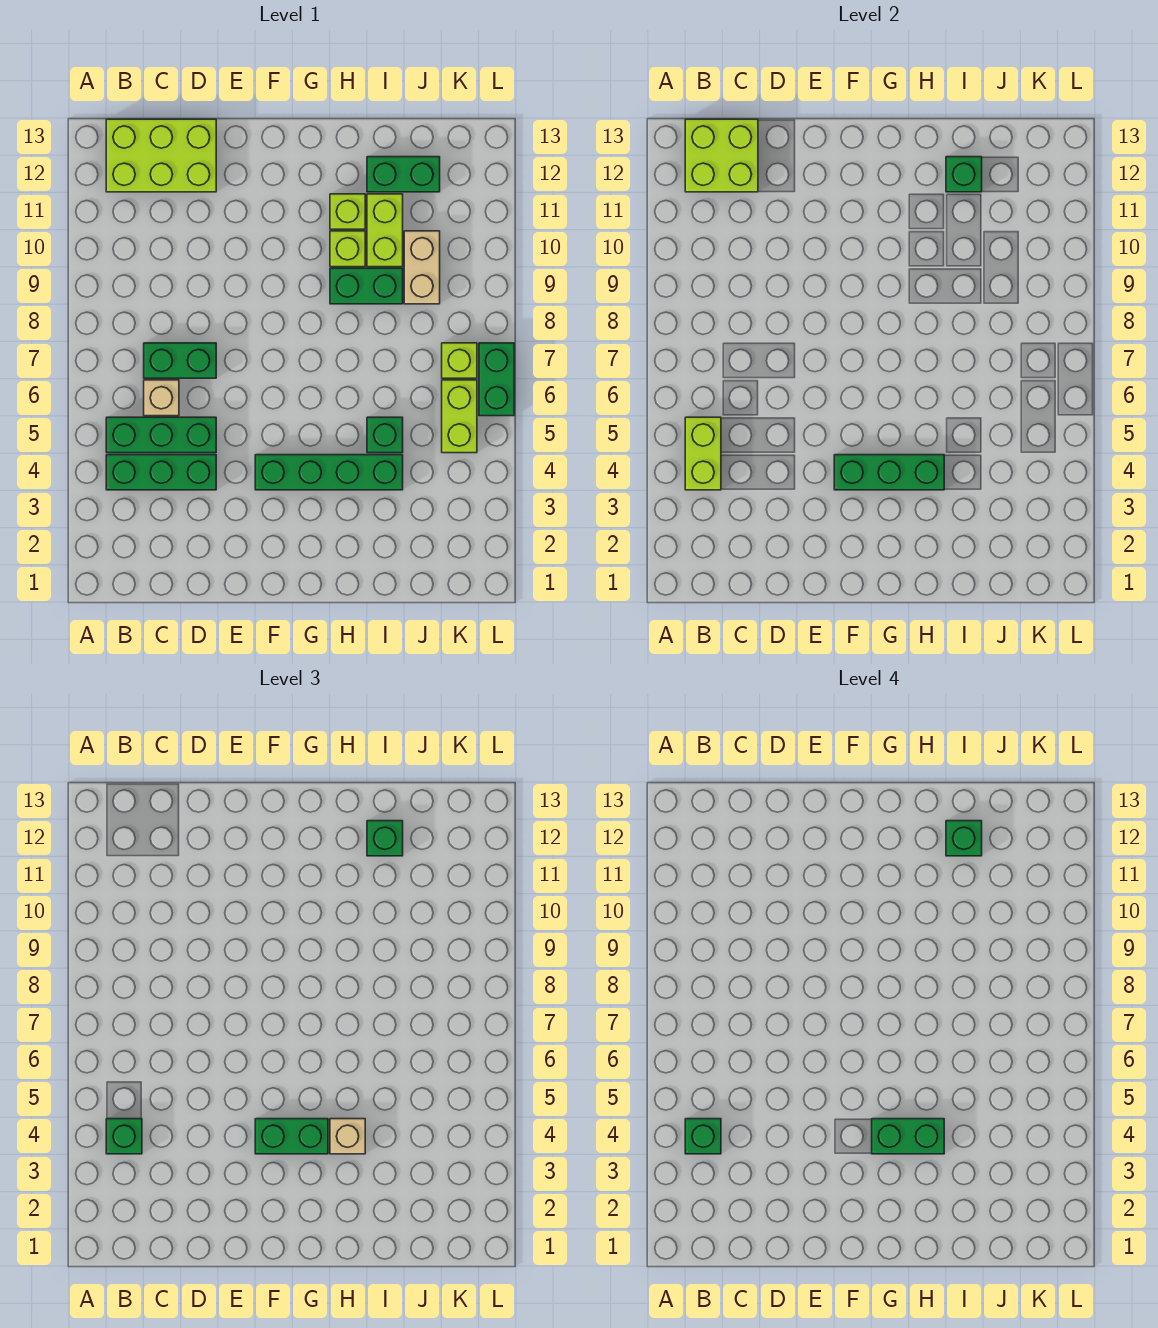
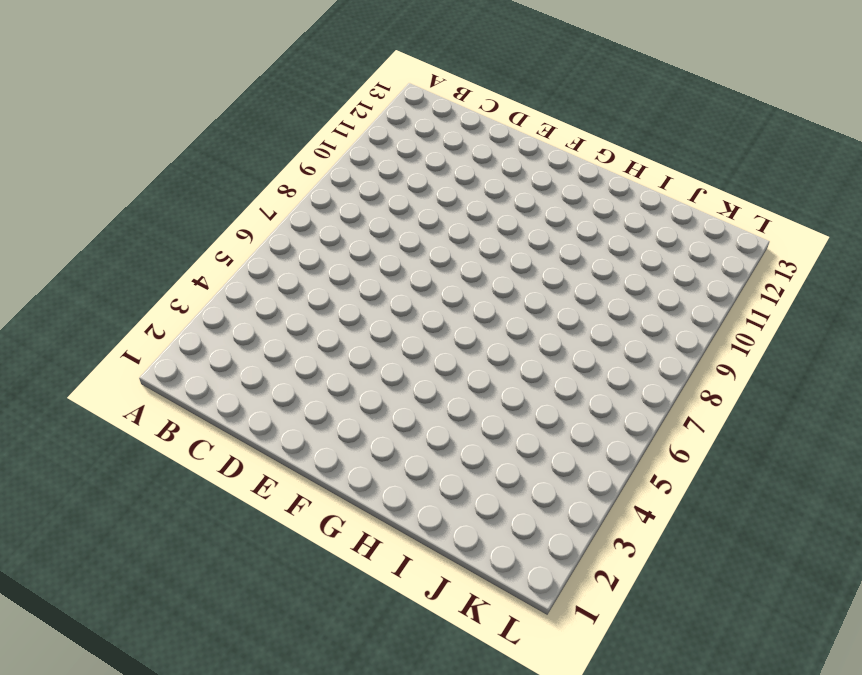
none -> green 1x3 brick [106,455,216,490]
none -> green 1x3 brick [106,417,216,453]
none -> lime 2x3 brick [106,119,216,192]

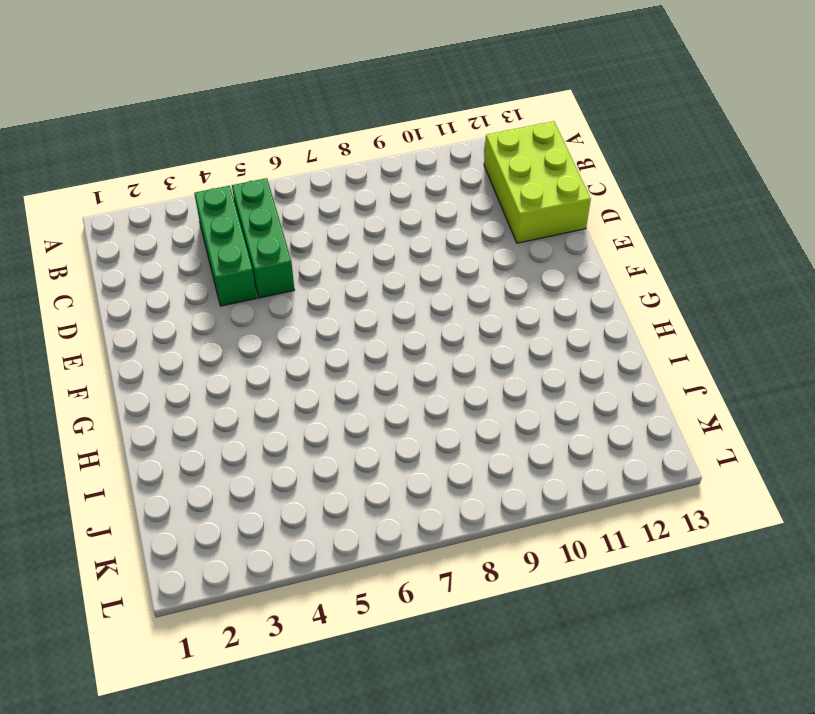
none -> tan 1x1 brick [144,380,179,416]
none -> green 1x2 brick [144,343,216,378]
none -> green 1x4 brick [255,455,403,490]

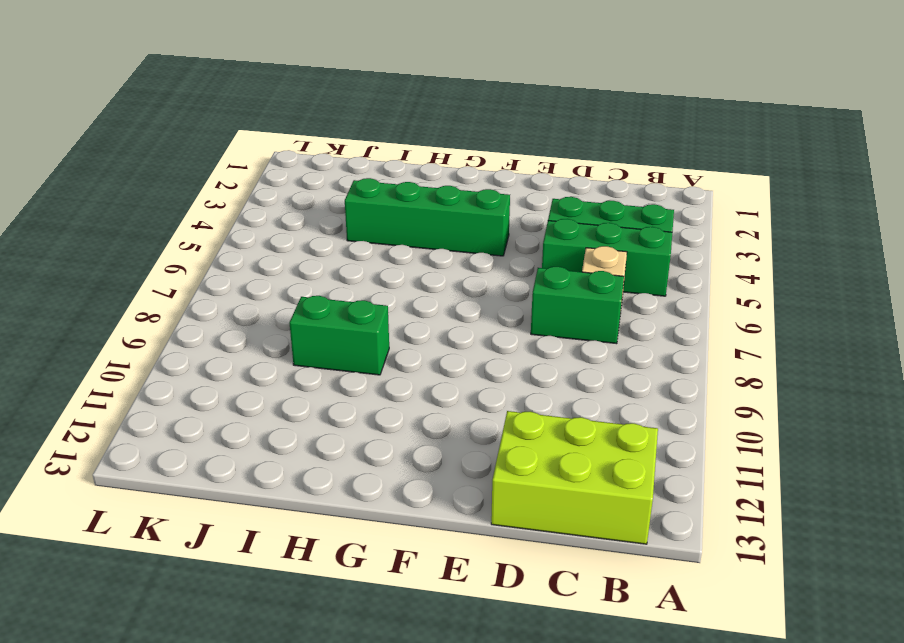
none -> lime 1x1 brick [330,231,365,267]
none -> lime 1x1 brick [330,194,365,229]
none -> green 1x1 brick [367,417,403,453]

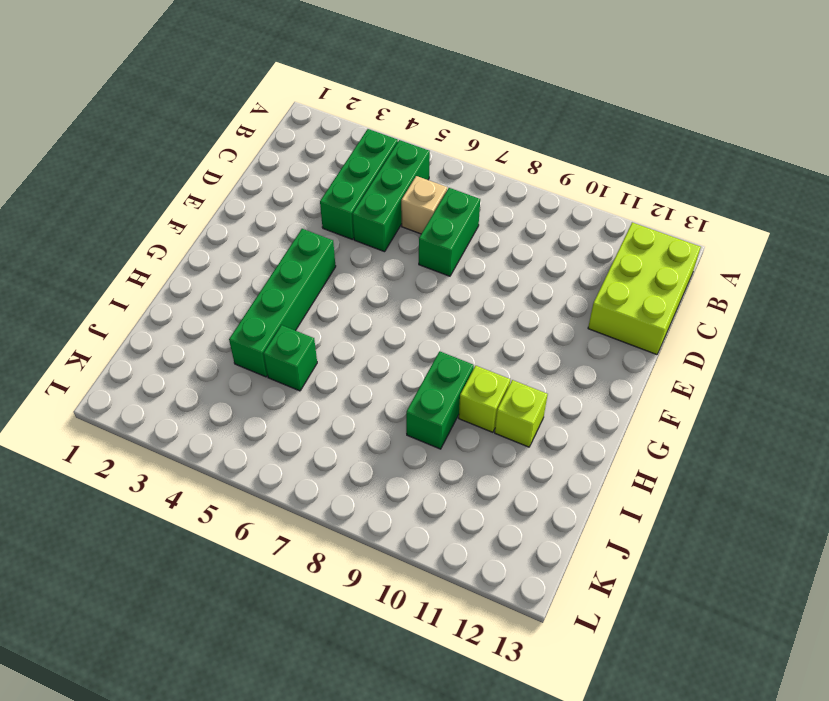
none -> lime 1x2 brick [367,194,403,267]
none -> green 1x2 brick [367,157,440,192]
none -> tan 1x2 brick [404,231,440,304]

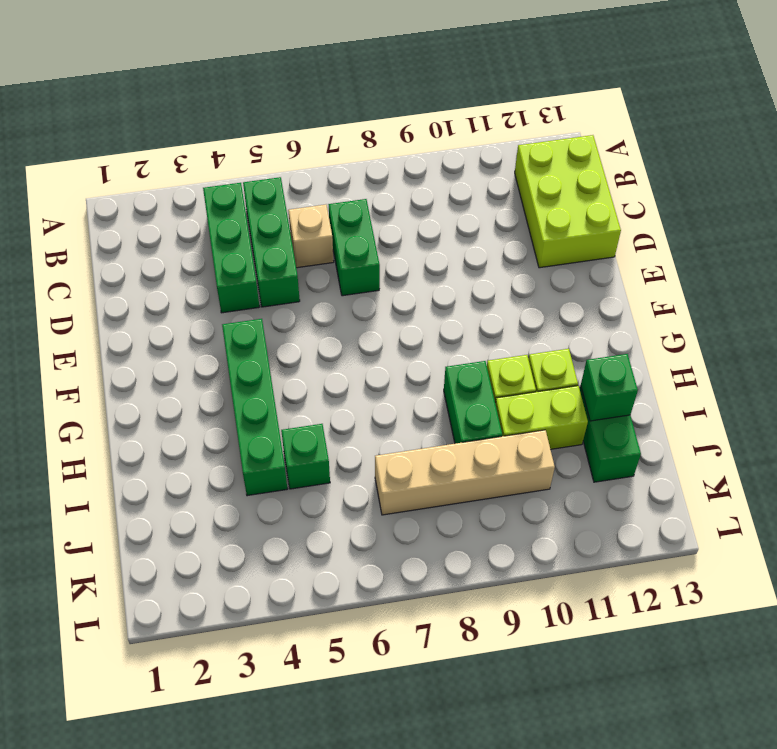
tan 1x4 brick [375,430,555,515] -> tan 1x2 brick [404,231,440,304]
none -> lime 1x2 brick [442,380,477,453]
none -> lime 1x1 brick [442,343,477,378]
none -> green 1x2 brick [479,343,514,416]

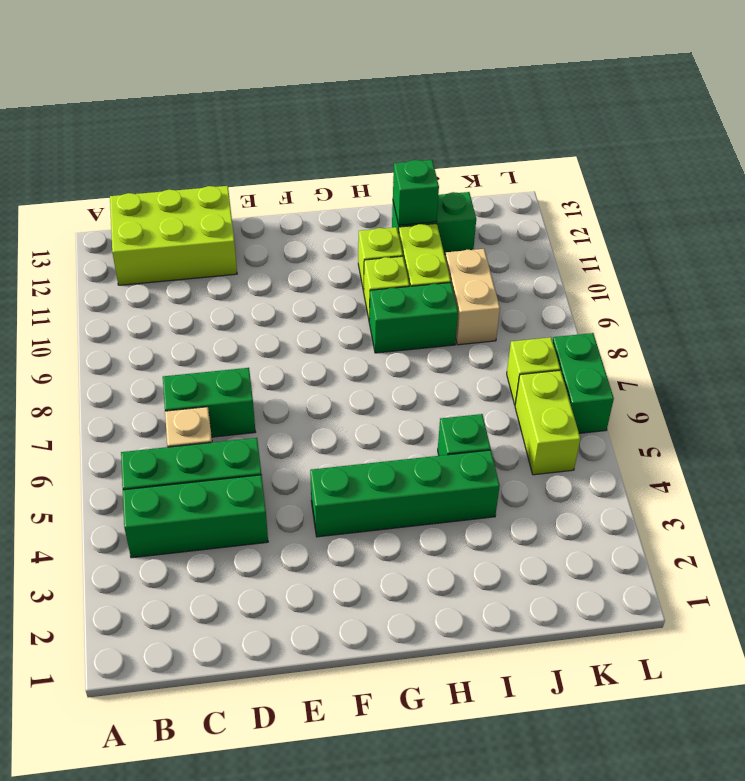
none -> lime 1x2 brick [685,417,721,490]
none -> lime 2x2 brick [685,119,758,192]
none -> green 1x3 brick [834,455,944,490]

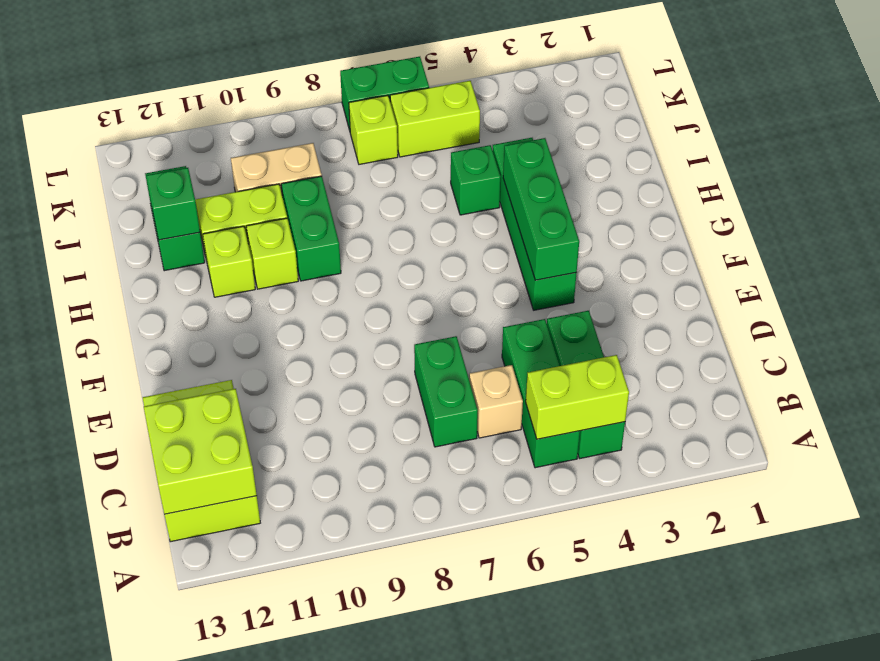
none -> green 1x1 brick [106,1119,142,1154]
none -> green 1x2 brick [255,1119,328,1154]
none -> tan 1x1 brick [330,1119,365,1154]

